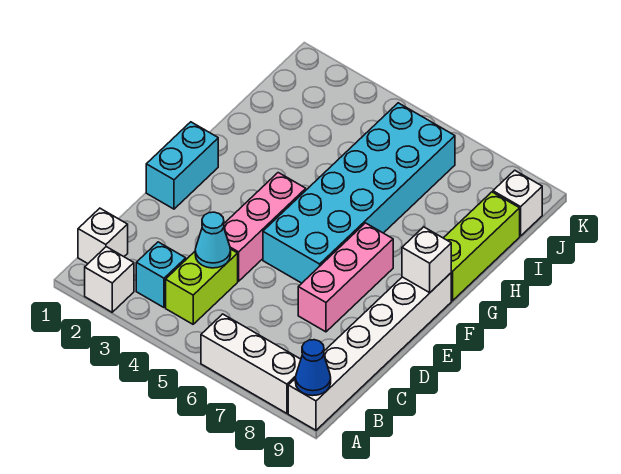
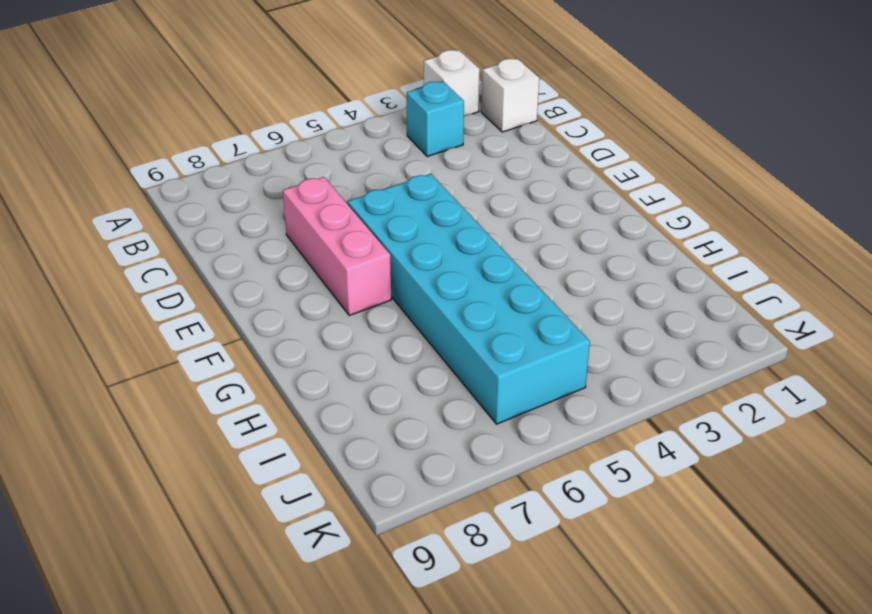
none -> white 1x3 brick [201,314,301,413]
none -> white 1x6 brick [288,273,451,430]
none -> lime 1x2 brick [166,249,238,324]

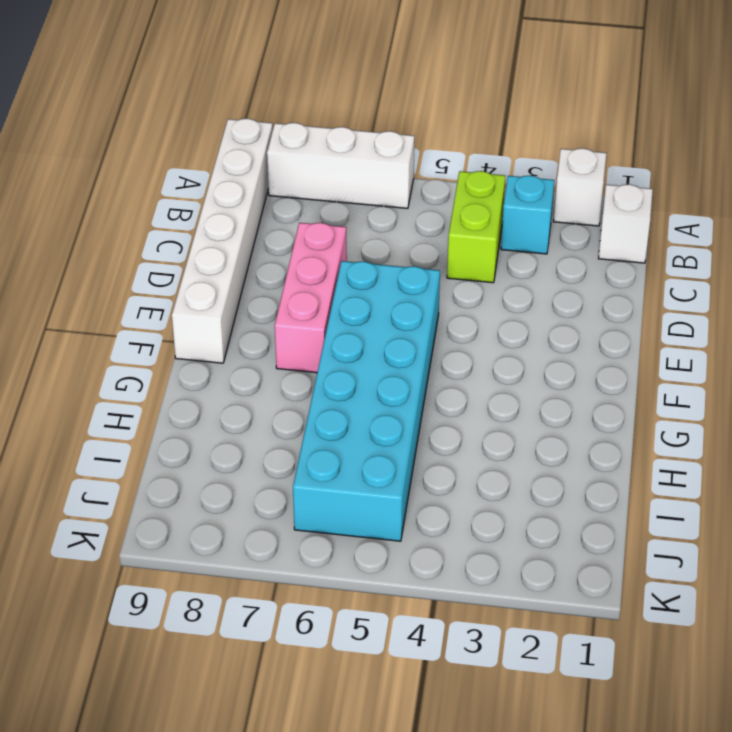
none -> pink 1x3 brick [224,173,306,281]
none -> cyan 1x2 brick [146,122,218,209]
none -> lime 1x3 brick [444,192,520,301]

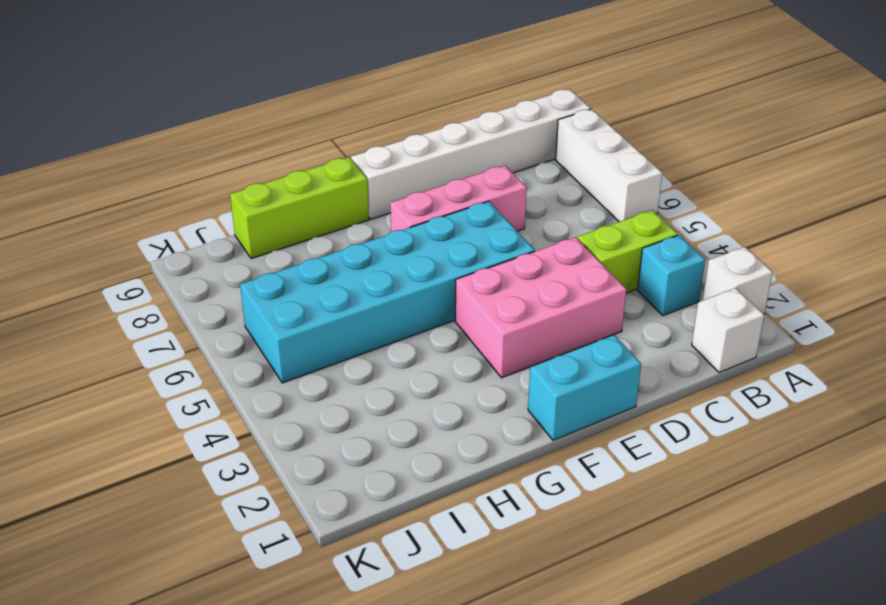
pink 2x3 brick [455,237,626,378] -> pink 1x3 brick [224,173,306,281]
none -> white 1x1 brick [493,170,542,236]
none -> blue 1x1 cone [295,340,331,396]
none -> cyan 1x1 cone [195,212,231,268]

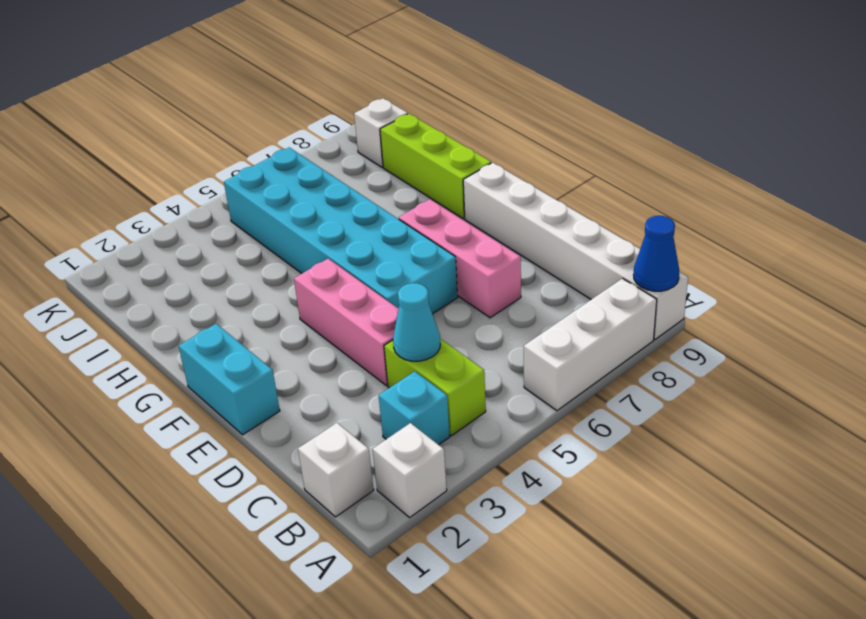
none -> white 1x1 brick [402,227,451,293]

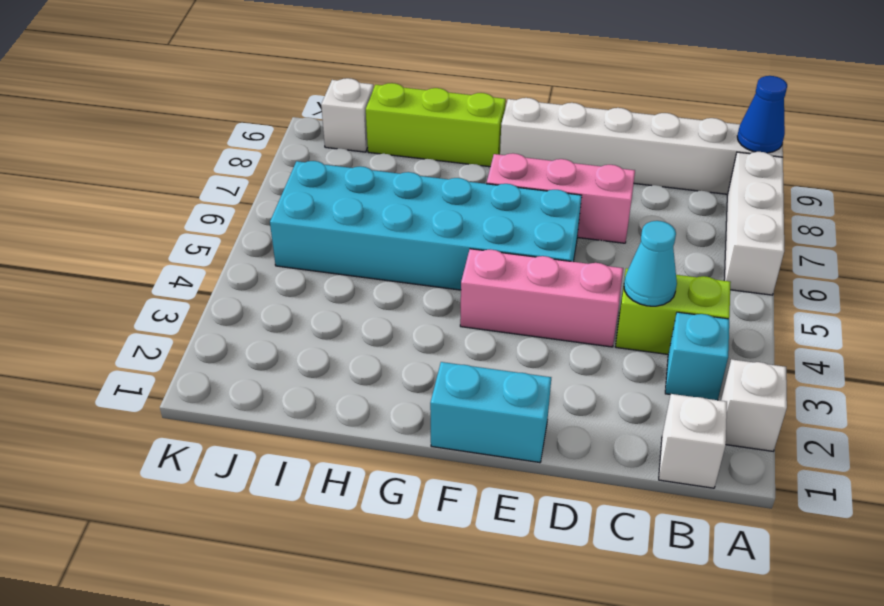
none -> white 1x1 brick [402,227,451,293]

